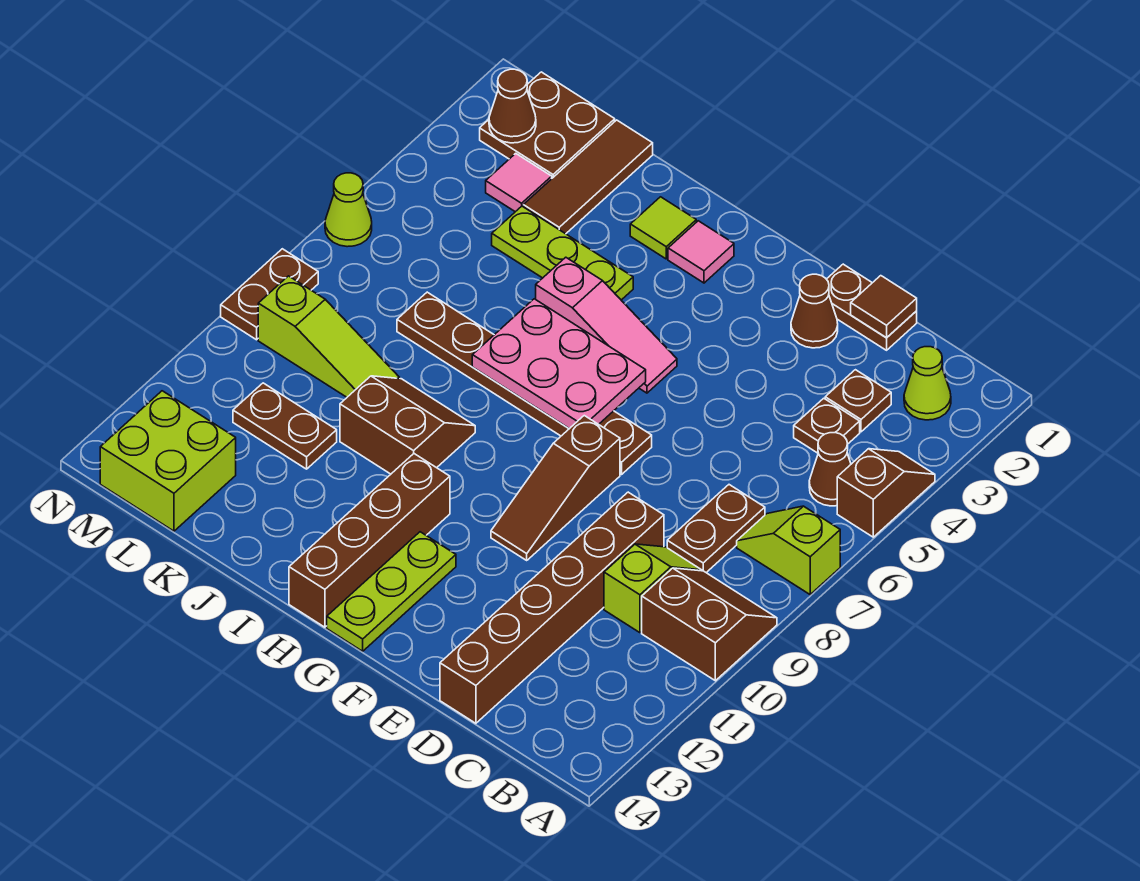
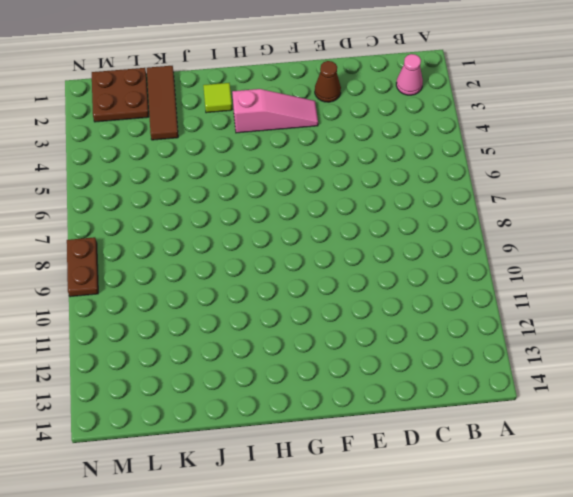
pink 1x1 cone [396,54,423,95] -> lime 1x1 cone [904,347,951,420]
pink 1x3 slope [232,89,318,133] -> pink 1x3 slope moved to [536,257,677,393]
none -> brown 1x2 slope [837,449,935,537]
none -> lime 1x2 slope [737,506,840,594]
none -> brown 2x2 slope [642,568,777,681]
none -> brown 1x1 cone [809,433,851,506]

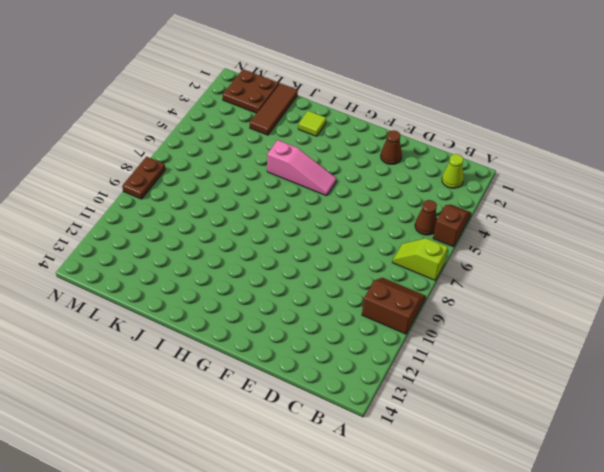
none -> brown 1x1 plate [825,370,891,432]
none -> brown 1x1 plate [794,398,860,453]
none -> brown 1x2 plate [667,485,765,572]
none -> lime 1x2 slope [604,544,702,633]

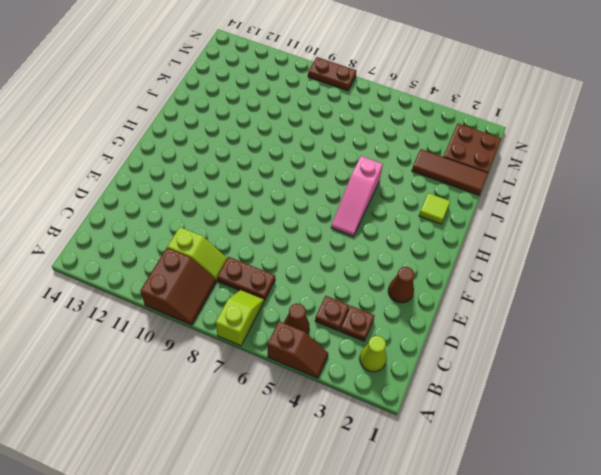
none -> brown 1x2 plate [827,264,917,350]
none -> brown 1x6 brick [440,492,664,723]
none -> brown 1x6 plate [397,292,652,474]
none -> brown 1x3 slope [491,416,620,560]

